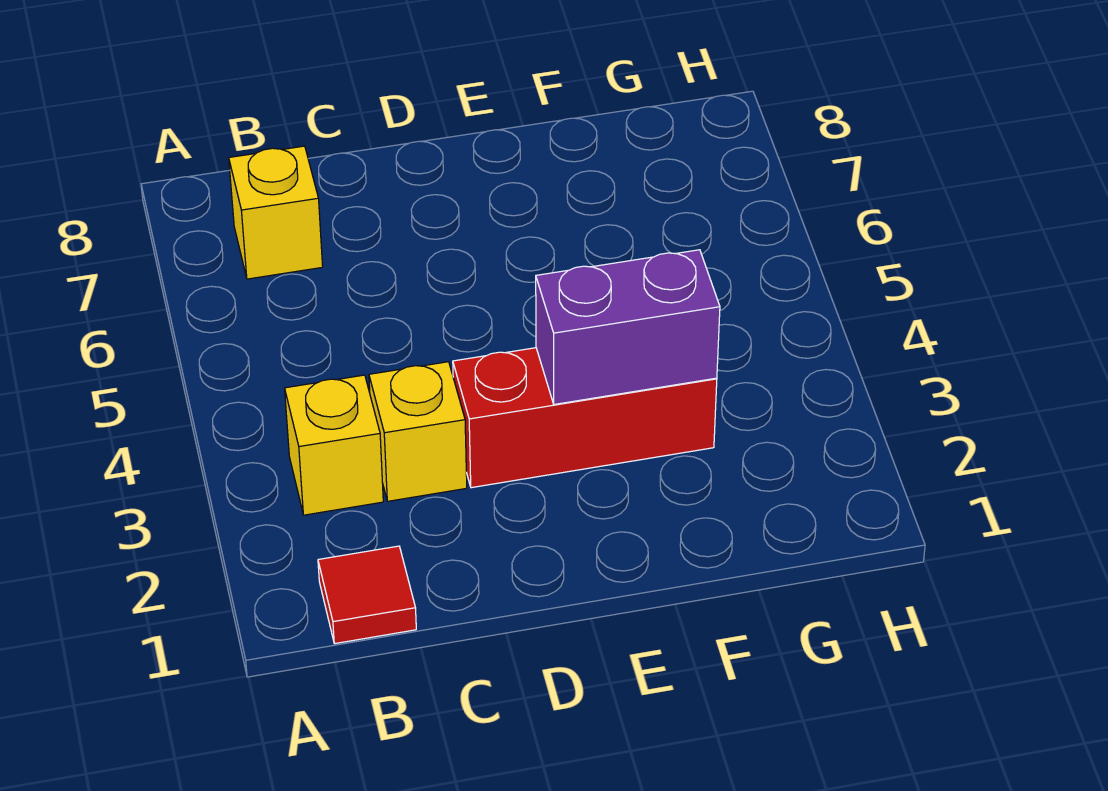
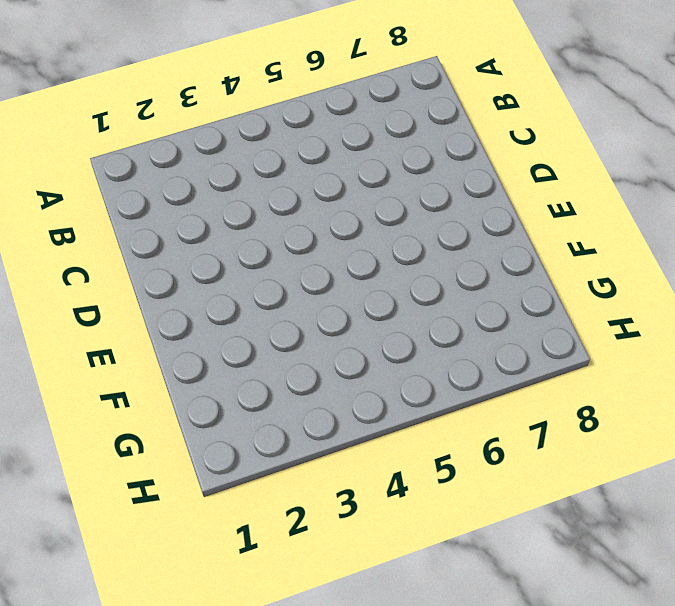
none -> red 1x1 tile [318,546,416,644]
none -> yellow 1x1 brick [285,375,383,515]

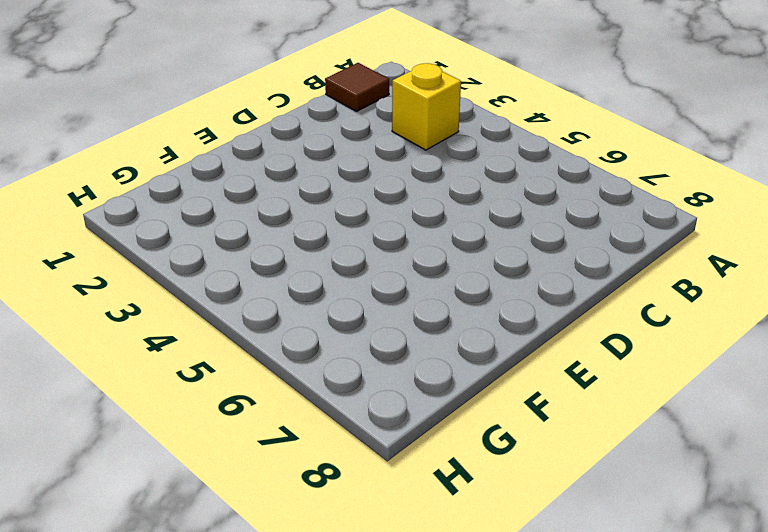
brown 1x1 tile [325,63,389,111] -> red 1x1 tile [318,546,416,644]
none -> yellow 1x1 brick [229,146,323,279]
none -> yellow 1x1 brick [369,362,467,501]

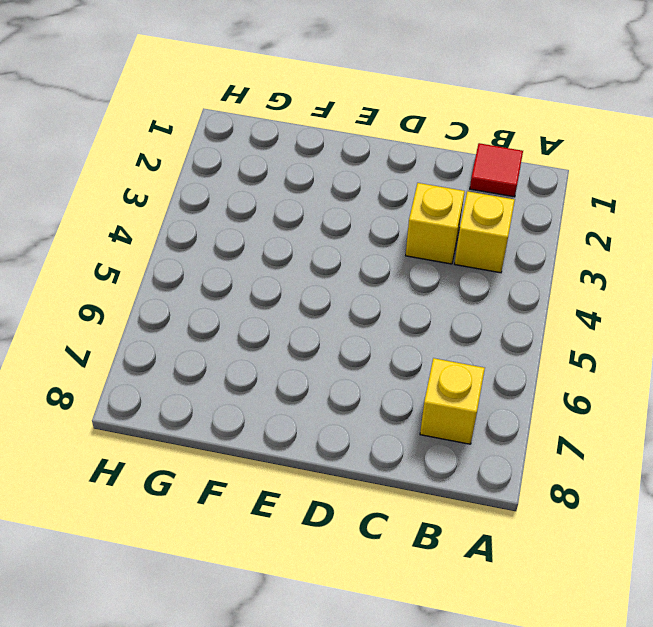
none -> red 1x3 brick [453,348,717,488]
none -> purple 1x2 brick [536,250,720,404]

